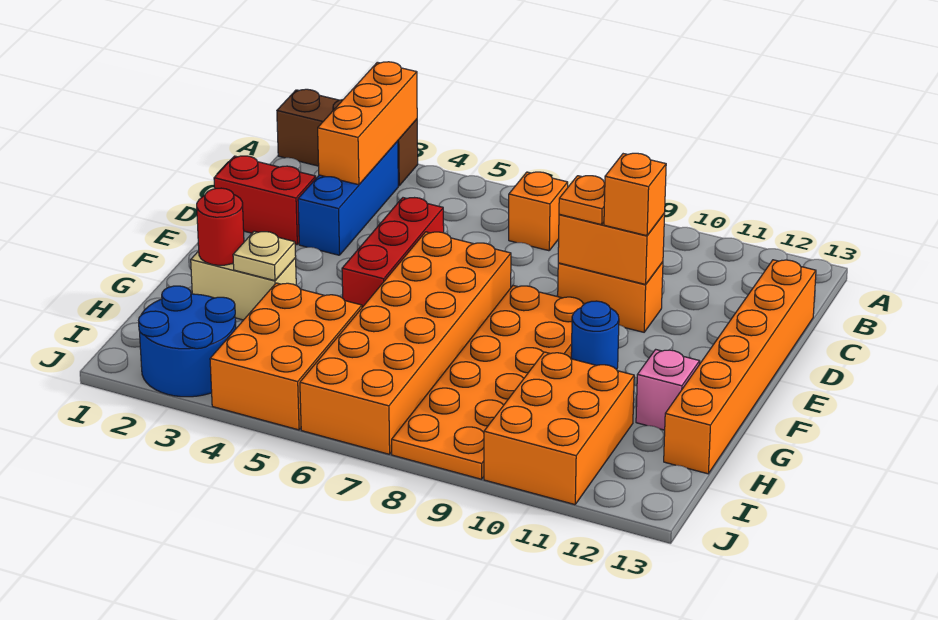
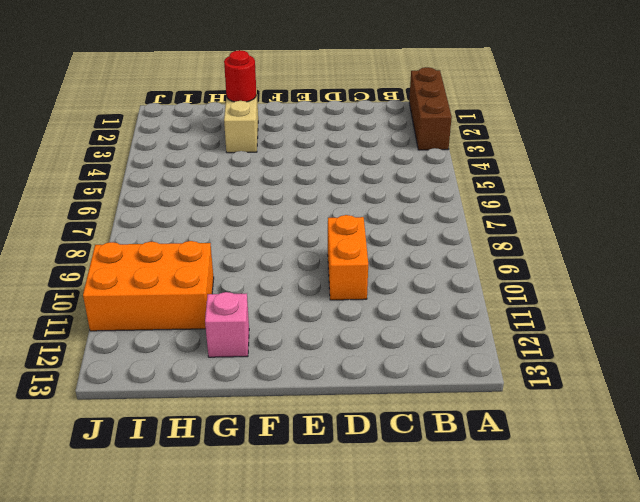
none -> blue 1x3 brick [298,141,398,255]
none -> orange 1x1 brick [509,172,568,251]
none -> orange 1x6 brick [664,260,816,474]

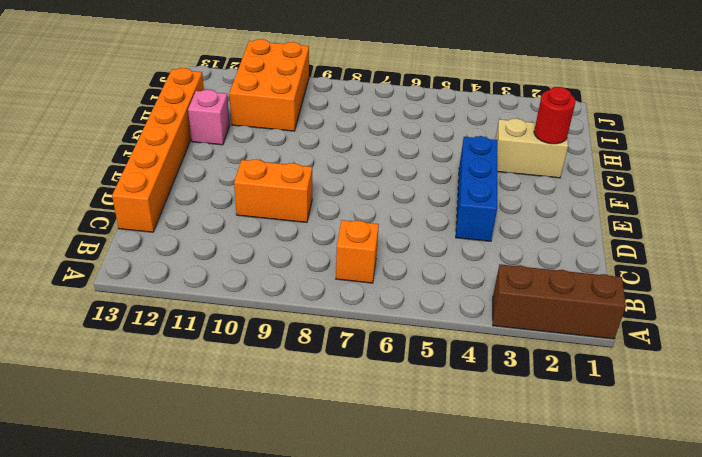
blue 1x3 brick [456,136,497,241] -> blue 1x3 brick moved to [298,141,398,255]
none -> red 1x2 brick [214,156,316,245]
none -> red 1x3 brick [342,198,444,307]
none -> orange 2x6 brick [300,232,511,454]

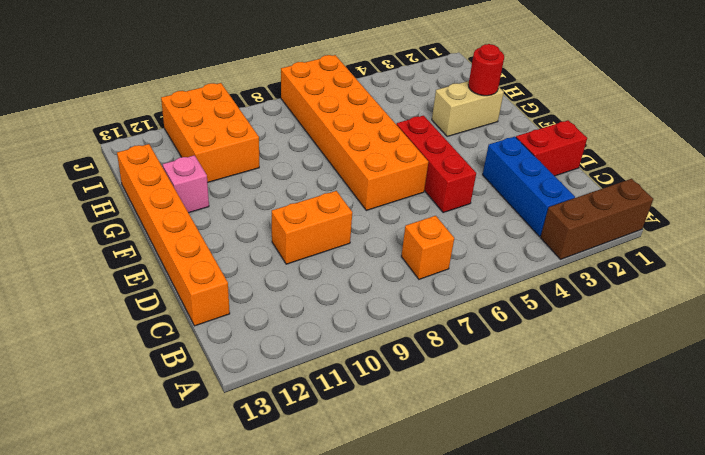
none -> orange 2x6 plate [392,286,585,479]
none -> blue 1x1 round brick [571,301,619,369]
none -> orange 2x3 brick [210,283,362,430]

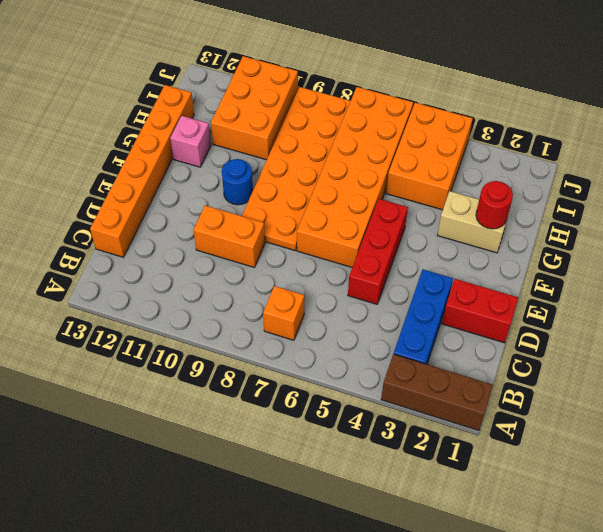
none -> blue 2x2 round brick [139,286,236,397]
none -> orange 1x3 brick [318,62,417,185]
none -> orange 1x2 brick [558,213,665,284]

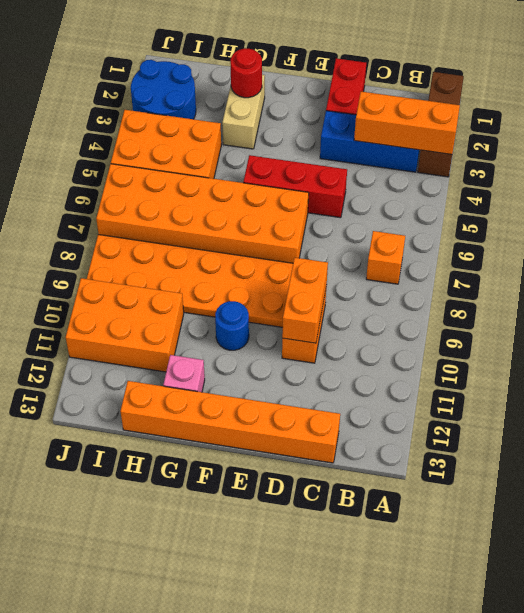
none -> tan 1x1 plate [233,231,296,281]
none -> orange 1x1 plate [559,176,605,225]
none -> orange 1x1 brick [604,153,666,236]

